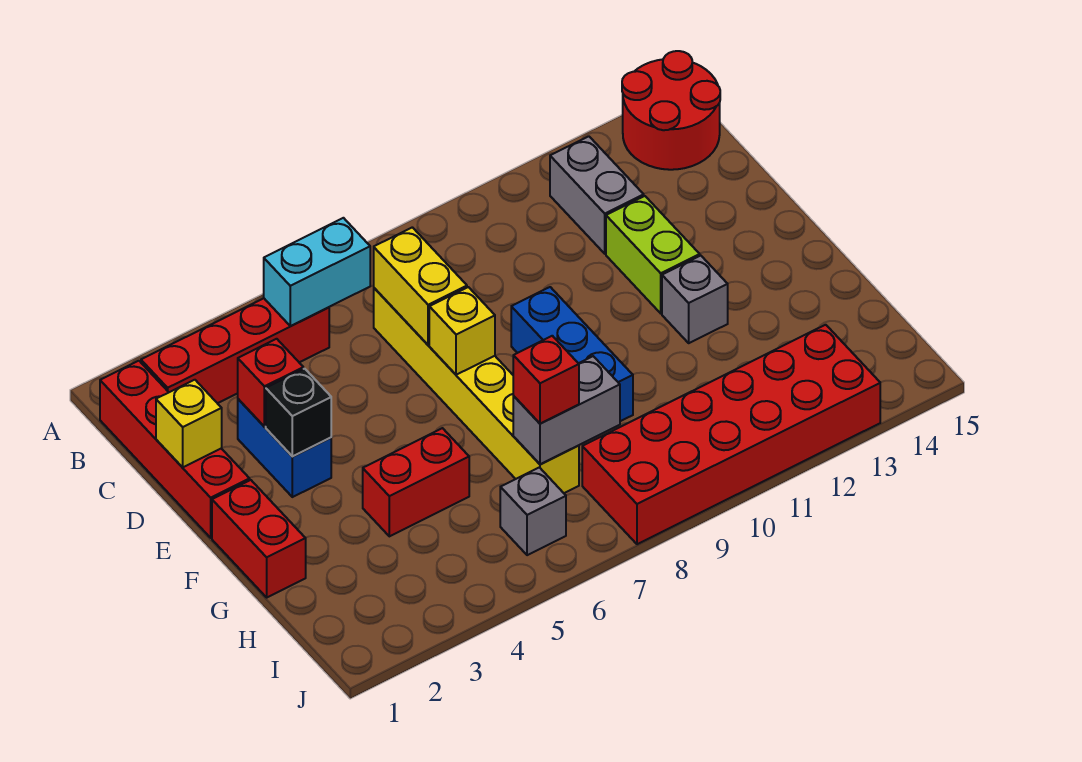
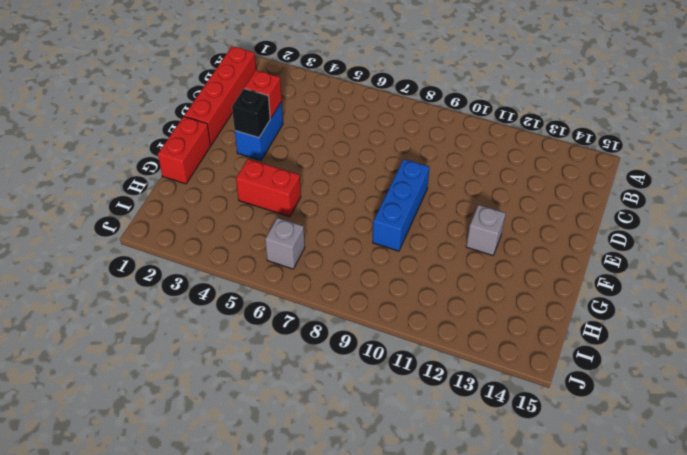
none -> red 2x2 round brick [622,51,720,170]
none -> red 1x4 brick [141,298,329,403]
none -> grey 1x2 brick [550,136,644,254]

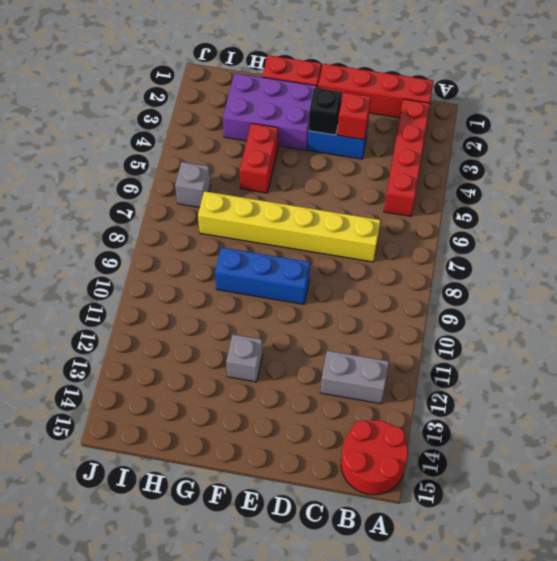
purple 2x3 brick [223,73,317,150] -> none
none -> lime 1x2 brick [606,196,700,313]
none -> red 2x6 brick [582,325,880,544]
none -> cyan 1x2 brick [264,218,370,326]

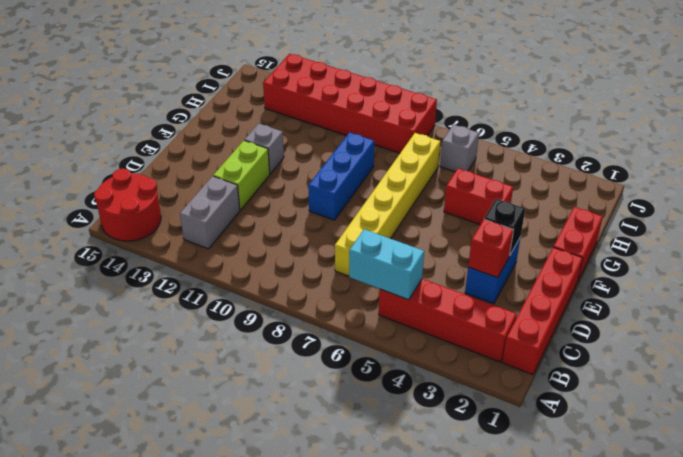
none -> yellow 1x2 brick [374,227,467,345]
none -> yellow 1x1 brick [156,380,222,467]
none -> yellow 1x1 brick [429,287,495,375]

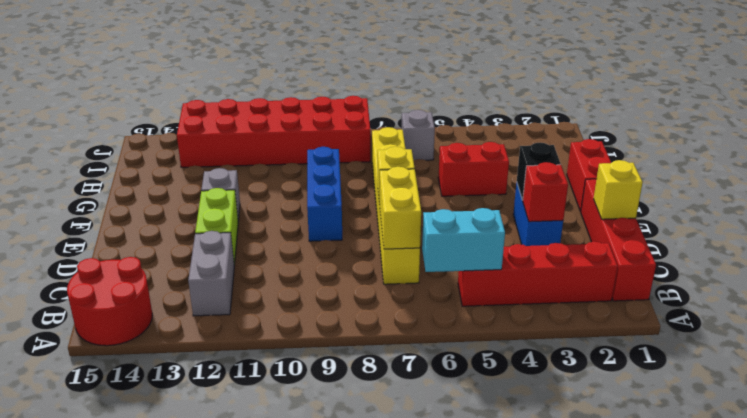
none -> grey 1x2 brick [513,356,620,464]
none -> red 1x1 brick [513,336,579,424]

